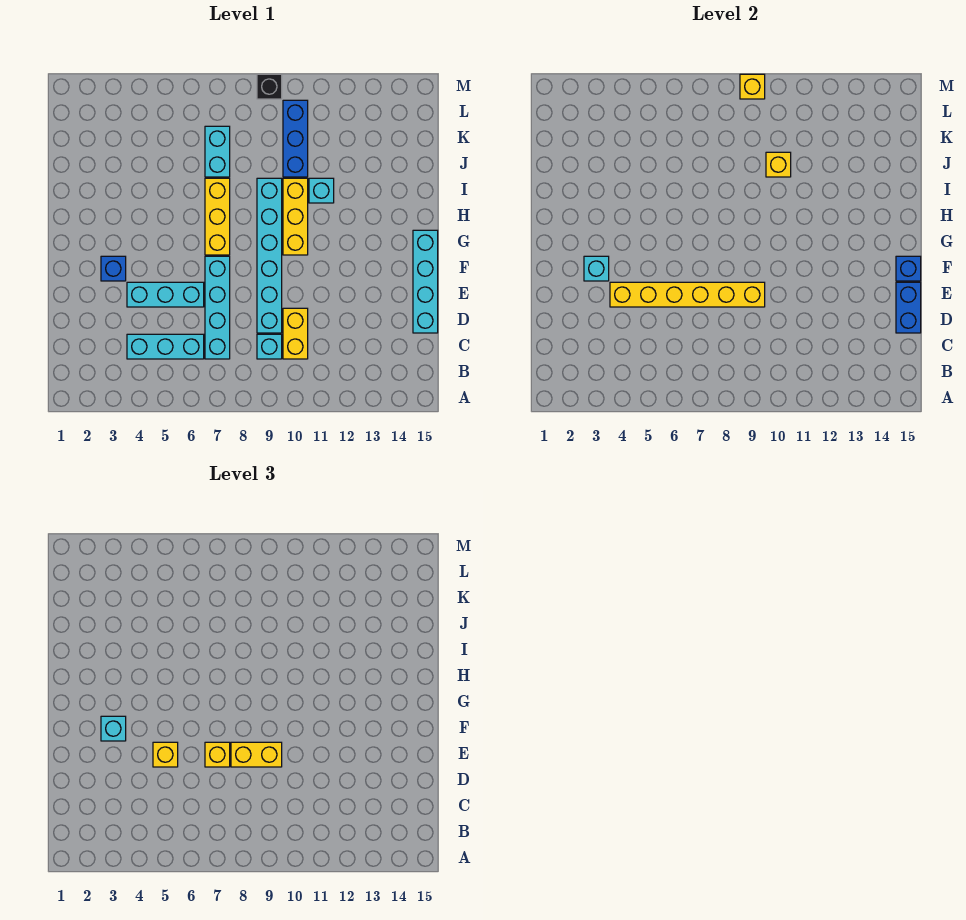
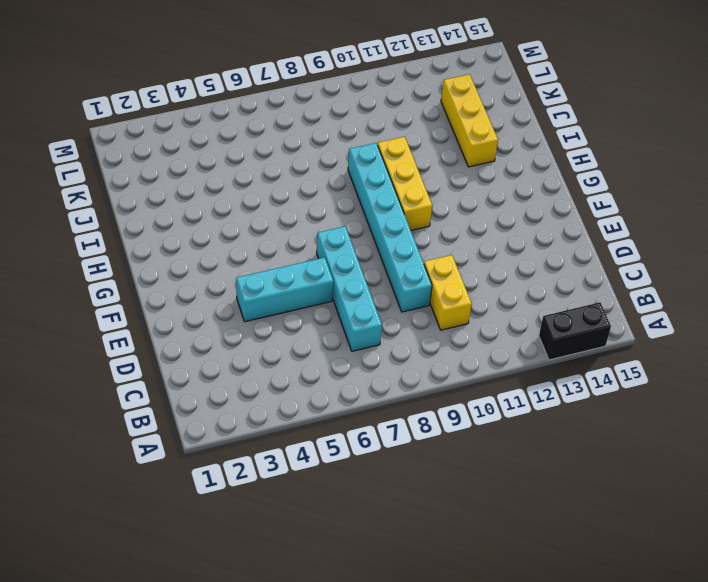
black 1x2 brick [539,302,611,360] -> none
yellow 1x3 brick [441,74,498,167] -> yellow 1x3 brick moved to [205,178,230,255]
none -> cyan 1x3 brick [127,334,204,359]
none -> cyan 1x1 brick [257,334,282,359]
none -> cyan 1x4 brick [413,230,438,333]

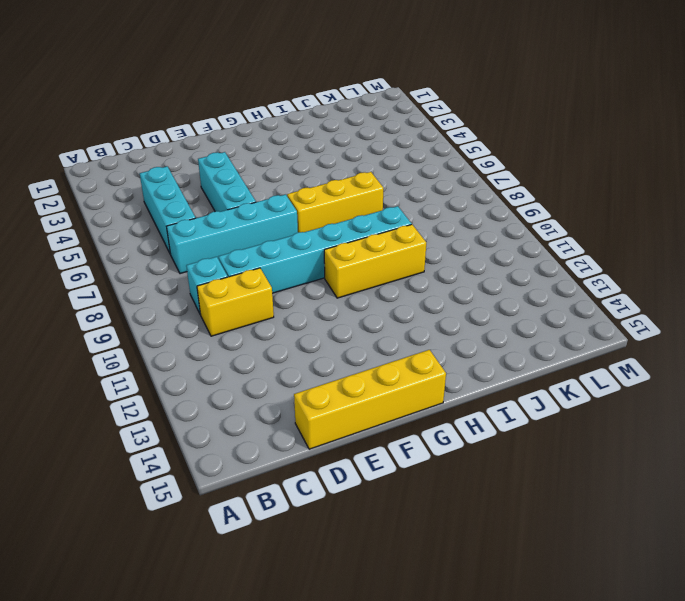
yellow 1x4 brick [294,350,446,449] -> cyan 1x4 brick [413,230,438,333]
none -> blue 1x1 brick [101,256,126,281]
none -> cyan 1x1 brick [309,178,334,203]
none -> cyan 1x2 brick [205,126,230,177]

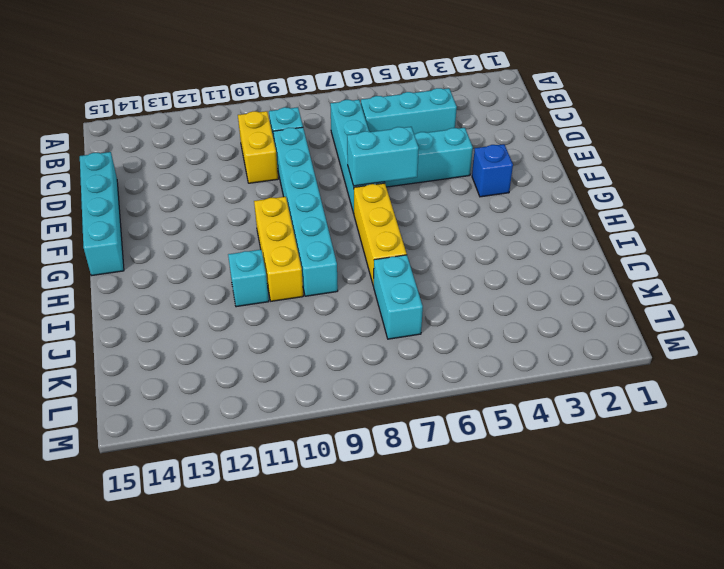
cyan 1x2 brick [347,127,419,186] -> none
none -> blue 1x3 brick [283,100,308,177]
none -> black 1x1 brick [257,74,282,99]
none -> blue 1x2 brick [896,282,921,333]

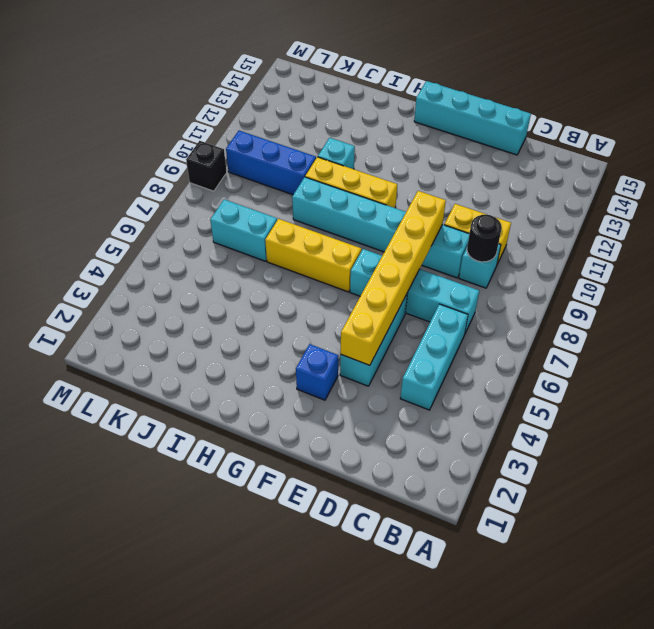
black 1x1 round brick [467,215,502,262] -> none
none -> blue 1x2 brick [896,282,921,333]
none -> cyan 1x1 brick [584,256,609,281]
none -> blue 1x1 brick [896,256,921,281]

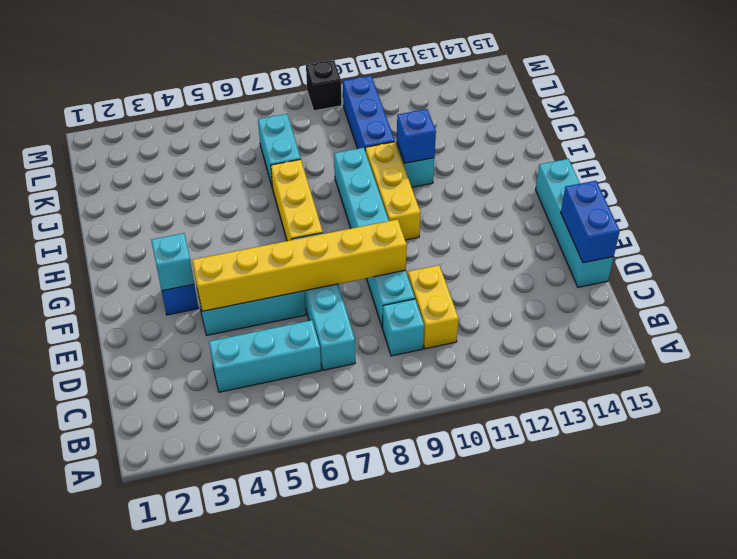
blue 1x1 brick [397,109,436,163] -> blue 1x1 brick moved to [896,256,921,281]
none -> yellow 1x1 brick [766,152,791,177]
none -> yellow 1x1 brick [740,74,765,99]
none -> yellow 1x1 brick [153,742,178,767]

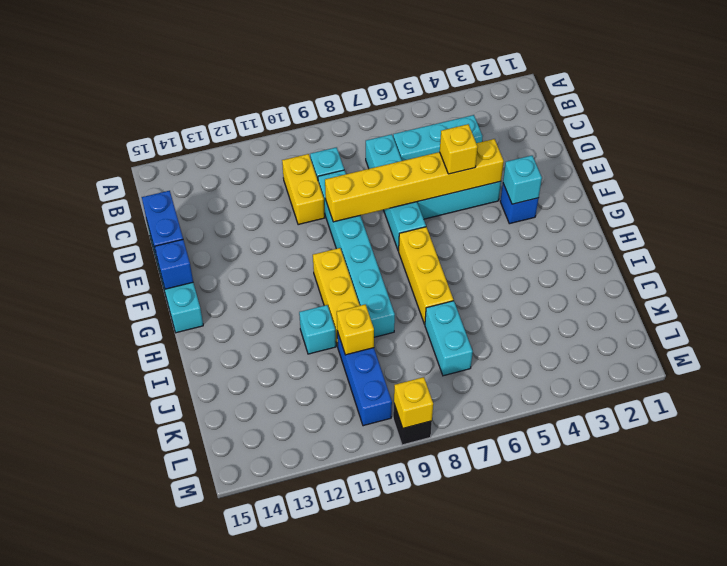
none -> yellow 1x1 brick [205,742,230,767]
none -> yellow 1x2 brick [231,742,282,767]
none -> cyan 1x1 brick [101,716,126,741]

